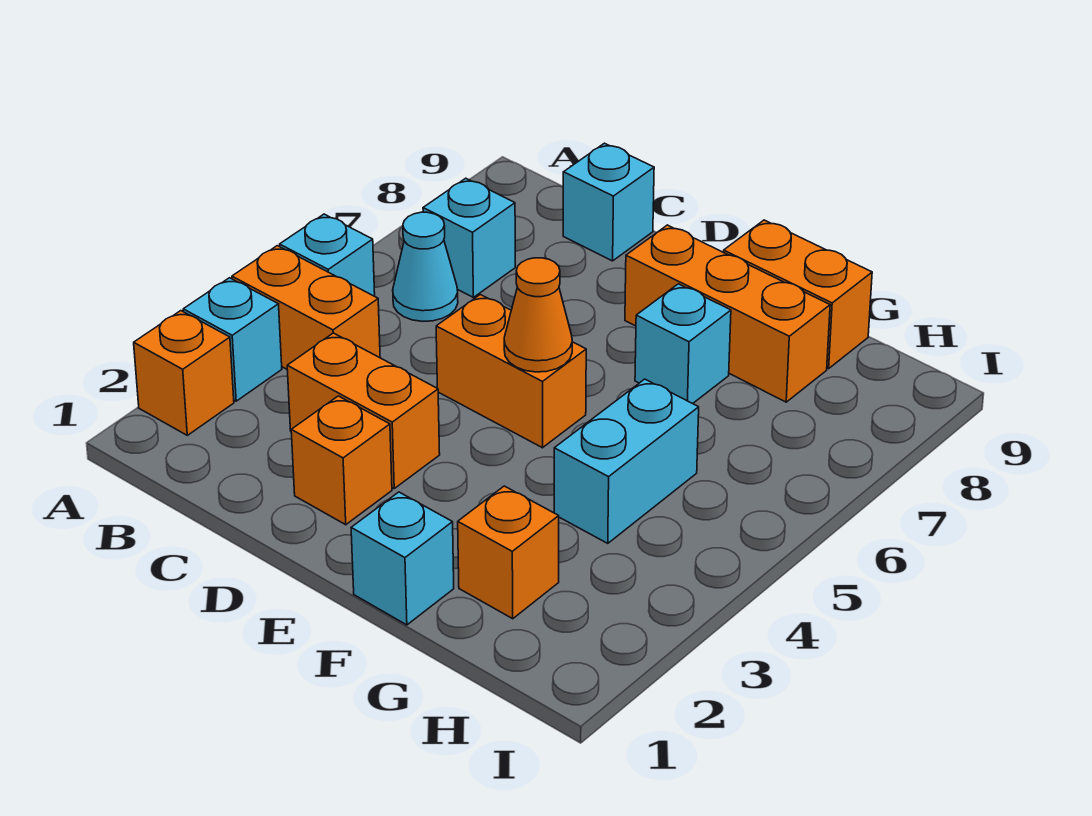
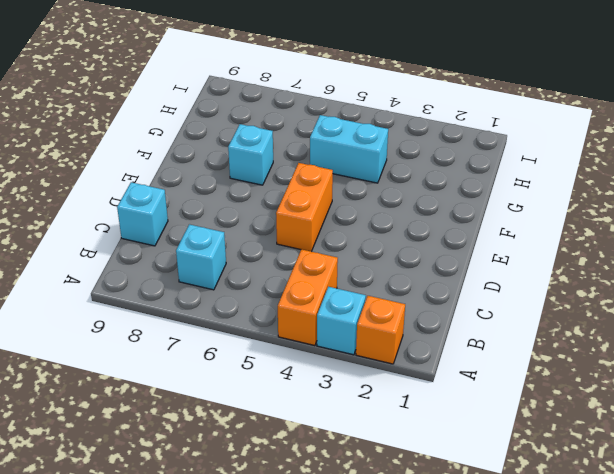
none -> cyan 1x1 brick [280,214,375,296]
none -> cyan 1x1 cone [393,212,458,321]
none -> orange 1x2 brick [287,333,440,488]

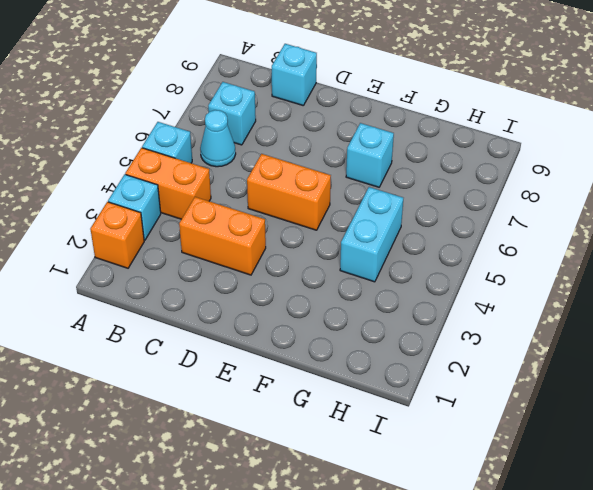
none -> orange 1x1 brick [291,396,392,525]
none -> orange 1x3 brick [625,225,830,402]
none -> cyan 1x1 brick [351,492,454,625]

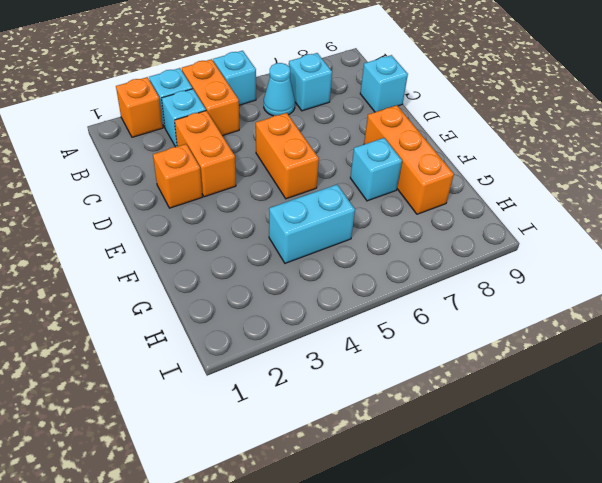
cyan 1x1 brick [162,89,206,147] -> cyan 1x1 brick moved to [351,492,454,625]
none -> orange 1x2 brick [724,220,872,369]
none -> orange 1x1 brick [458,486,559,619]
none -> orange 1x1 cone [504,258,572,372]

